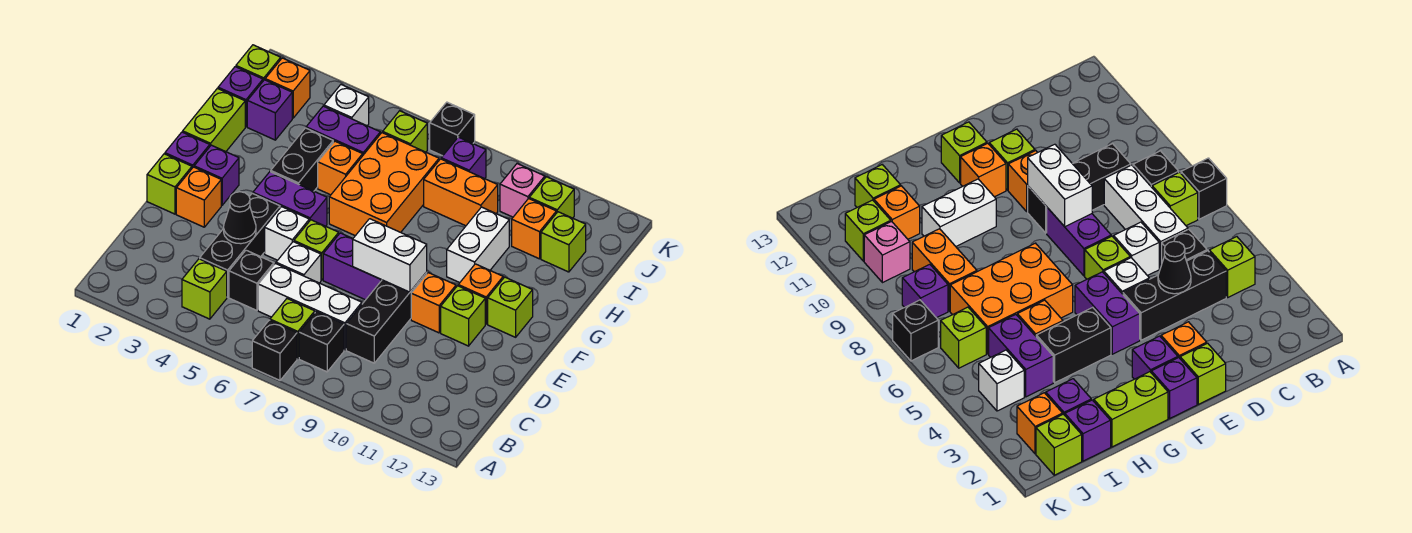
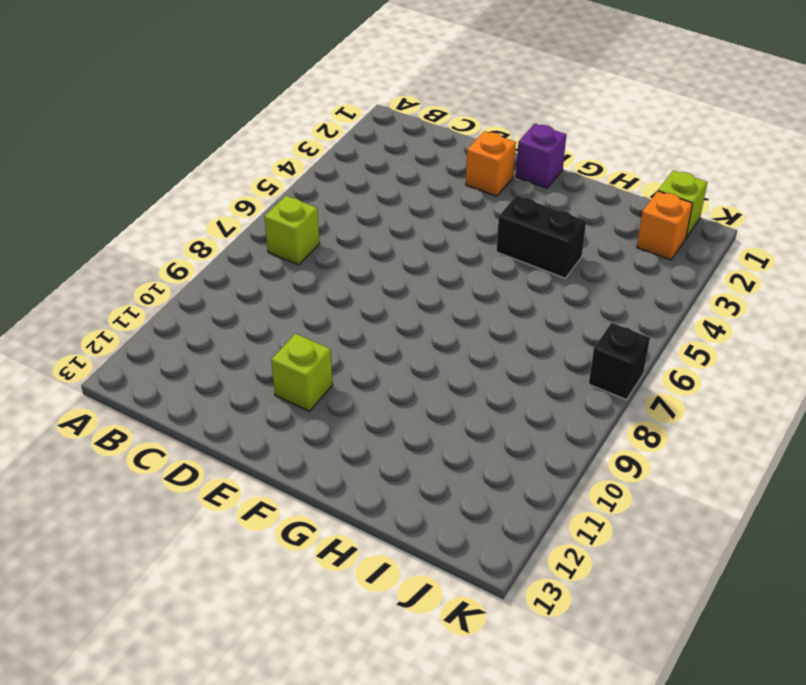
none -> black 1x1 brick [252,320,297,380]
none -> lime 1x1 brick [182,259,227,319]
none -> black 1x1 brick [299,312,344,372]
none -> black 1x3 brick [200,193,280,297]

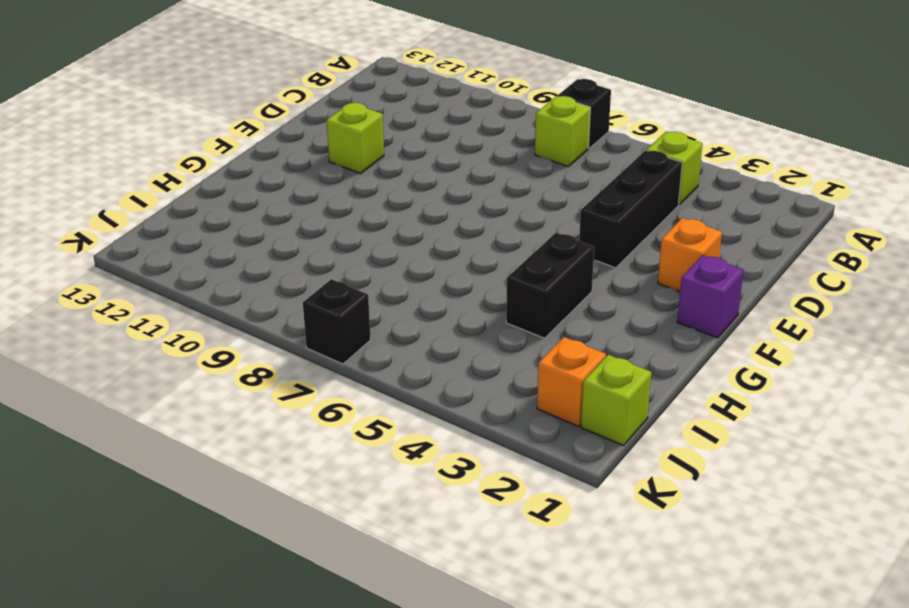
none -> black 1x1 brick [299,312,344,372]
none -> black 1x1 brick [229,250,274,310]
none -> white 1x3 brick [258,263,362,350]
none -> black 1x3 brick [346,272,427,363]

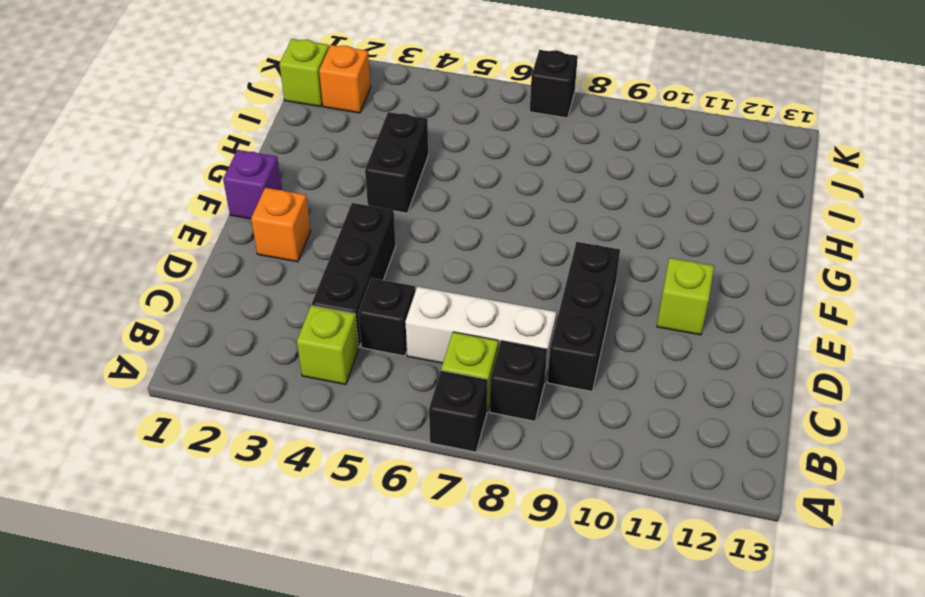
none -> white 1x1 brick [276,242,321,283]
none -> lime 1x1 brick [147,154,192,214]
none -> white 1x1 brick [265,207,309,260]
none -> lime 1x1 brick [294,220,339,280]

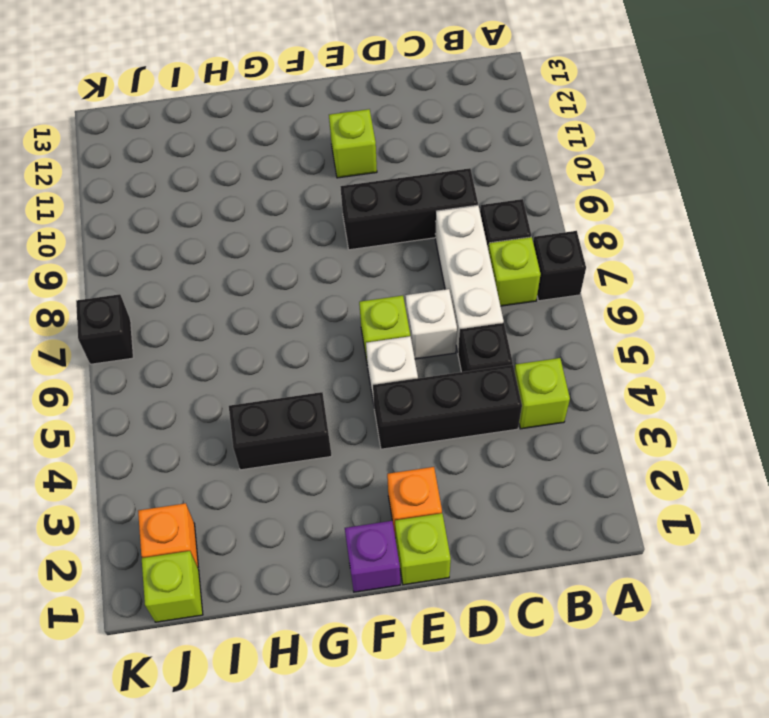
none -> purple 1x2 brick [323,233,382,300]
none -> orange 1x1 brick [411,273,456,333]
none -> purple 1x1 brick [194,145,239,205]
none -> purple 1x2 brick [253,172,327,226]

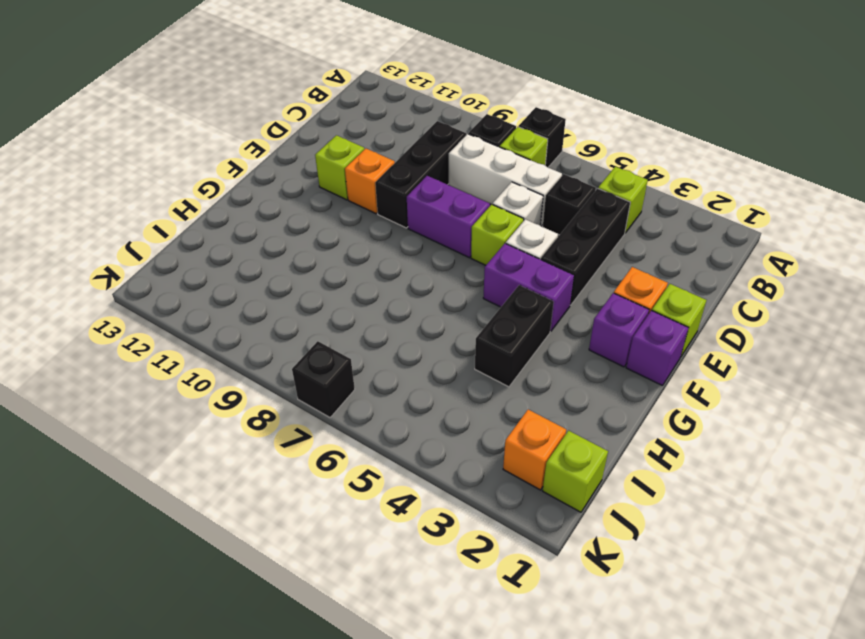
none -> orange 1x1 brick [458,264,503,324]
none -> lime 1x1 brick [488,277,533,337]
none -> lime 1x2 brick [183,88,245,152]
none -> orange 2x3 brick [329,133,439,236]

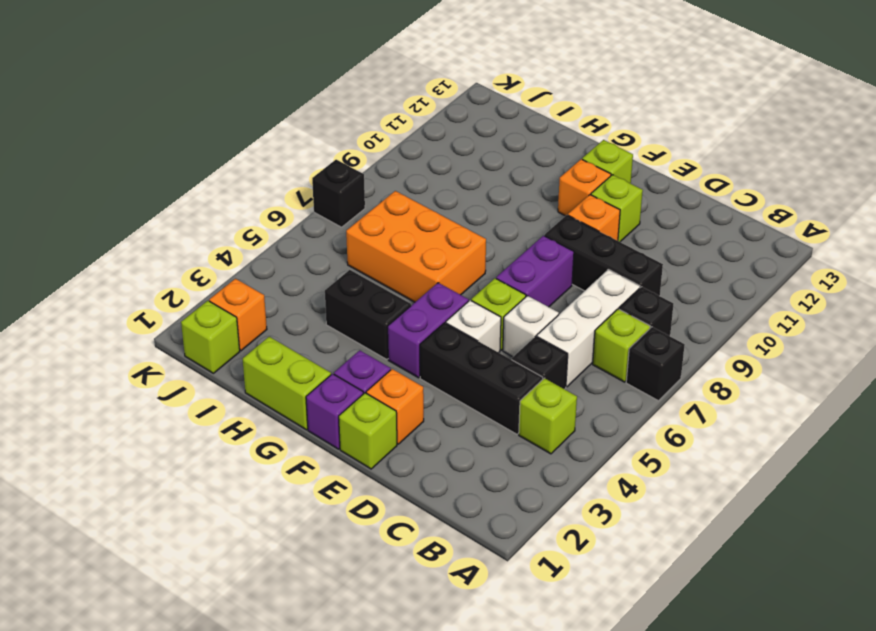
none -> white 1x2 brick [447,207,509,283]
none -> orange 1x1 brick [318,141,363,195]
none -> purple 1x1 brick [218,67,263,127]
none -> purple 1x1 brick [247,80,292,140]

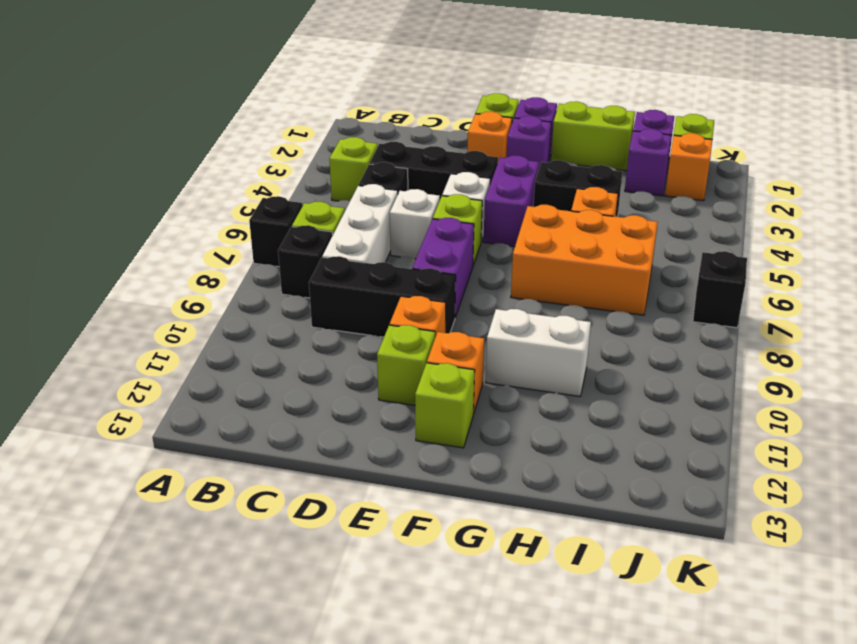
none -> purple 1x2 brick [306,106,380,155]
none -> orange 1x2 brick [424,159,498,226]
none -> orange 1x1 brick [512,199,556,259]
none -> lime 1x1 brick [541,212,586,272]

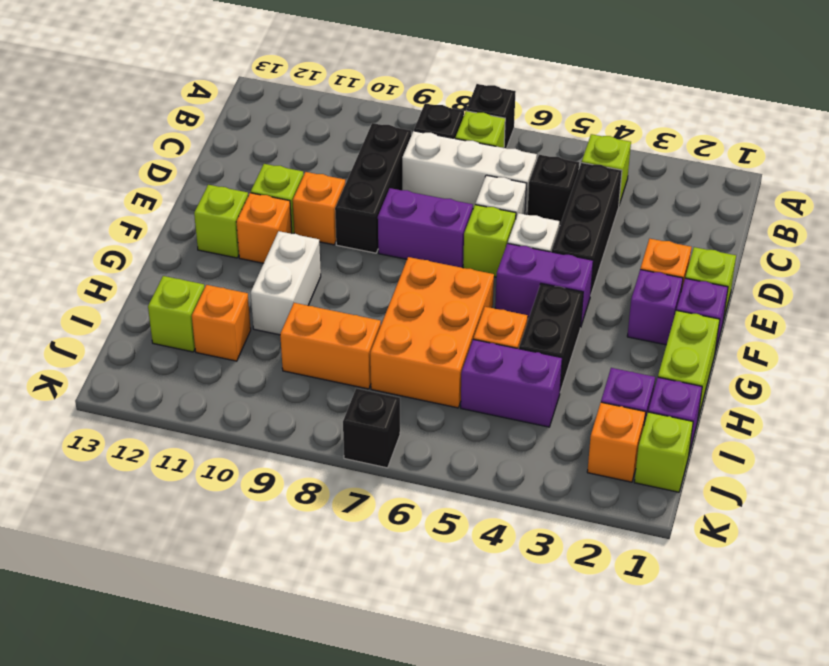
none -> white 1x1 brick [324,85,369,126]
none -> lime 1x1 brick [383,111,427,152]
none -> purple 1x1 brick [441,137,486,179]
none -> pink 1x1 brick [500,164,545,217]

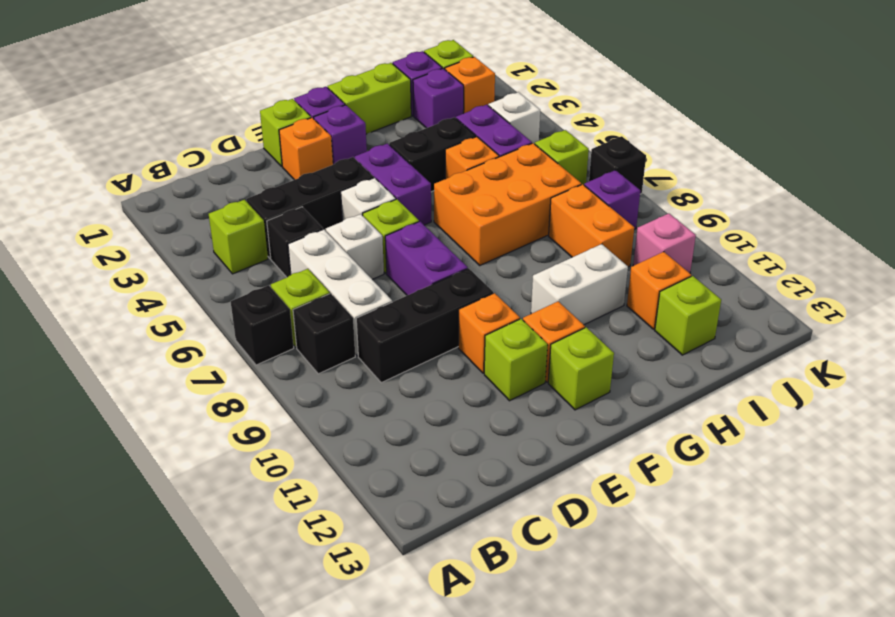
none -> lime 1x1 brick [529,177,574,218]
none -> black 1x1 cone [224,192,256,244]
none -> white 1x2 brick [353,219,427,292]

